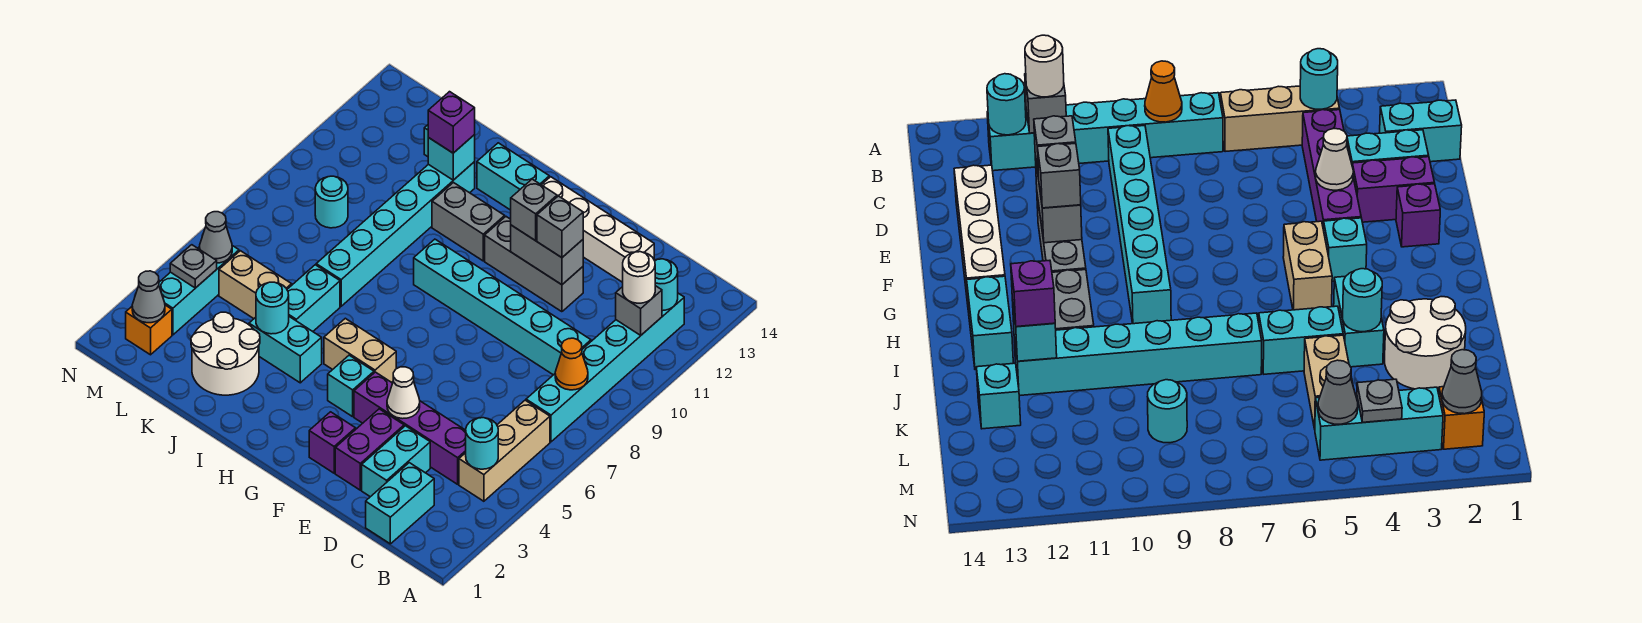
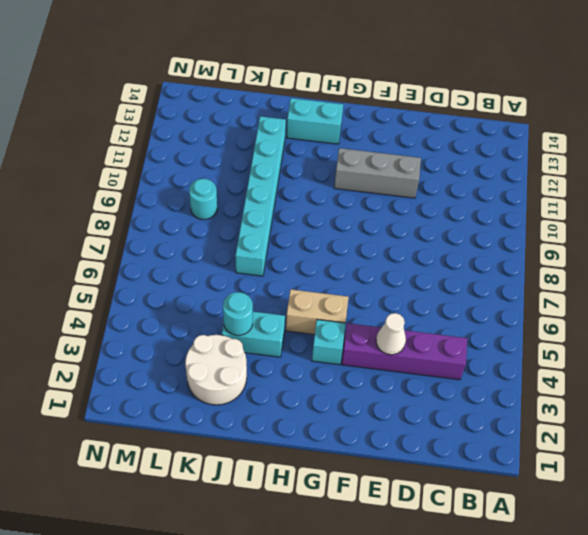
none -> tan 1x3 brick [459,400,550,501]
none -> cyan 1x6 brick [526,293,684,442]
none -> cyan 1x2 brick [366,463,434,544]
none -> cyan 1x6 brick [414,239,591,375]

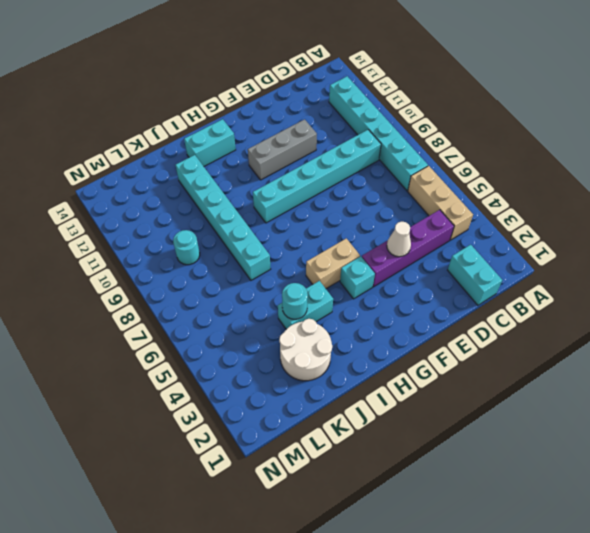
none -> cyan 1x2 brick [362,426,430,497]
none -> white 1x4 brick [542,177,654,282]
none -> purple 1x2 brick [335,409,404,490]
none -> purple 1x1 brick [309,412,356,473]

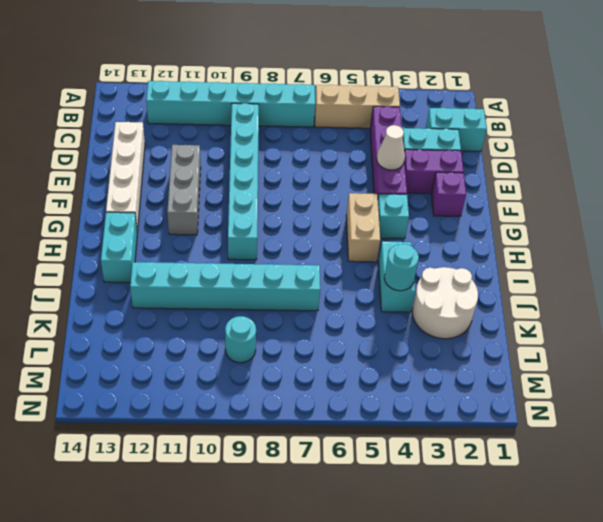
none -> grey 1x2 brick [432,183,505,261]
none -> cyan 1x2 brick [287,265,340,331]
none -> tan 1x2 brick [219,251,292,319]
none -> cyan 1x1 brick [976,363,1021,429]

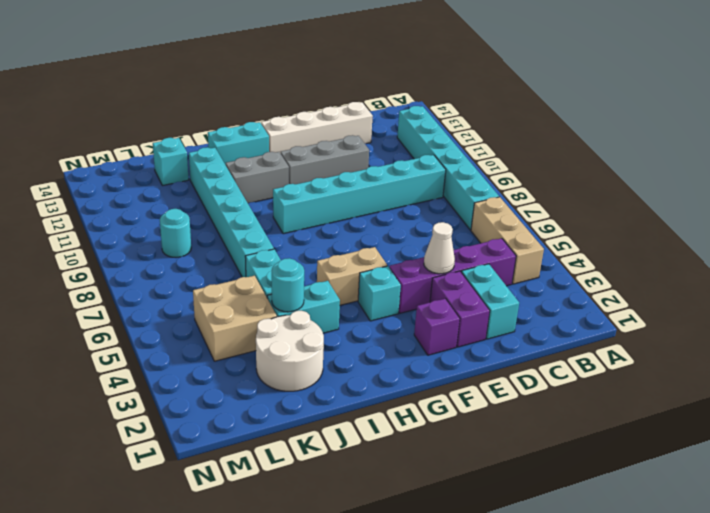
tan 2x2 brick [193,276,277,361] -> tan 1x2 brick [219,251,292,319]
none -> cyan 1x2 brick [366,463,434,544]
none -> orange 1x1 brick [126,305,172,355]
none -> cyan 1x3 brick [159,246,239,335]
none -> cyan 1x1 round brick [466,418,498,469]

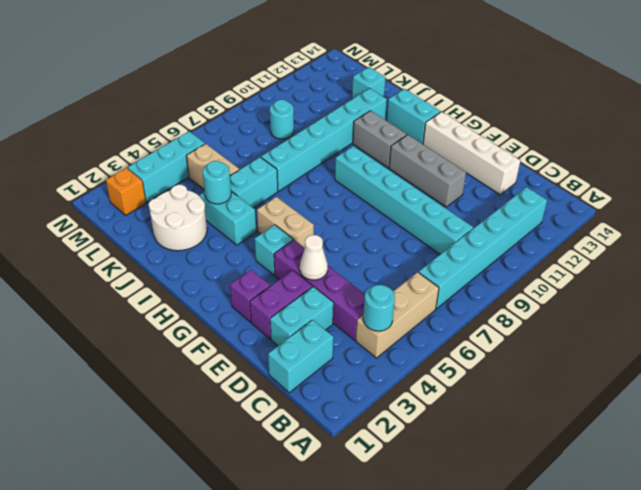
none -> orange 1x1 cone [555,338,588,390]
none -> grey 1x1 brick [616,286,662,336]
none -> cyan 1x1 round brick [655,259,678,311]
none -> grey 1x2 brick [511,225,583,285]

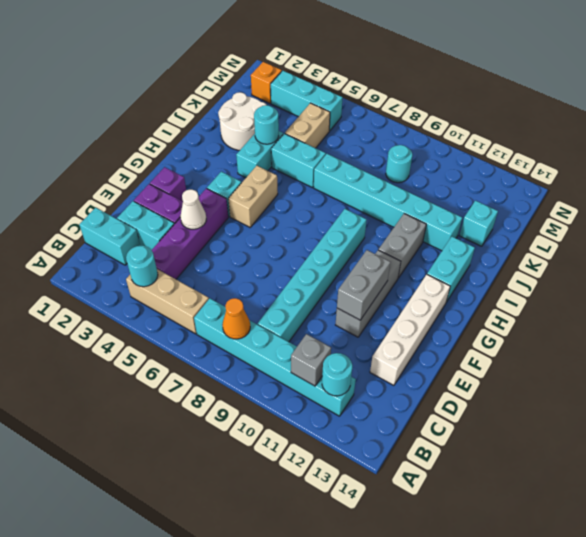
none -> cyan 1x1 brick [428,135,475,180]
none -> grey 1x1 cone [132,271,165,323]
none -> grey 1x1 plate [170,245,217,288]
none -> grey 1x1 cone [200,212,232,263]

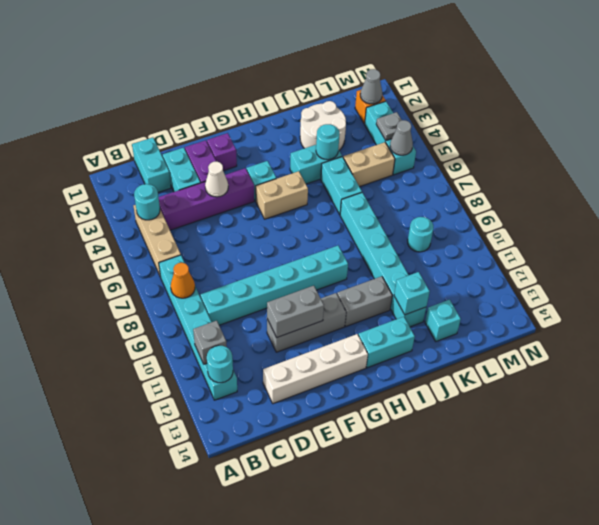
none -> white 1x1 round brick [623,252,655,303]
none -> grey 1x1 brick [537,196,583,258]
none -> grey 1x1 brick [511,179,557,241]
none -> purple 1x1 brick [428,92,475,153]

